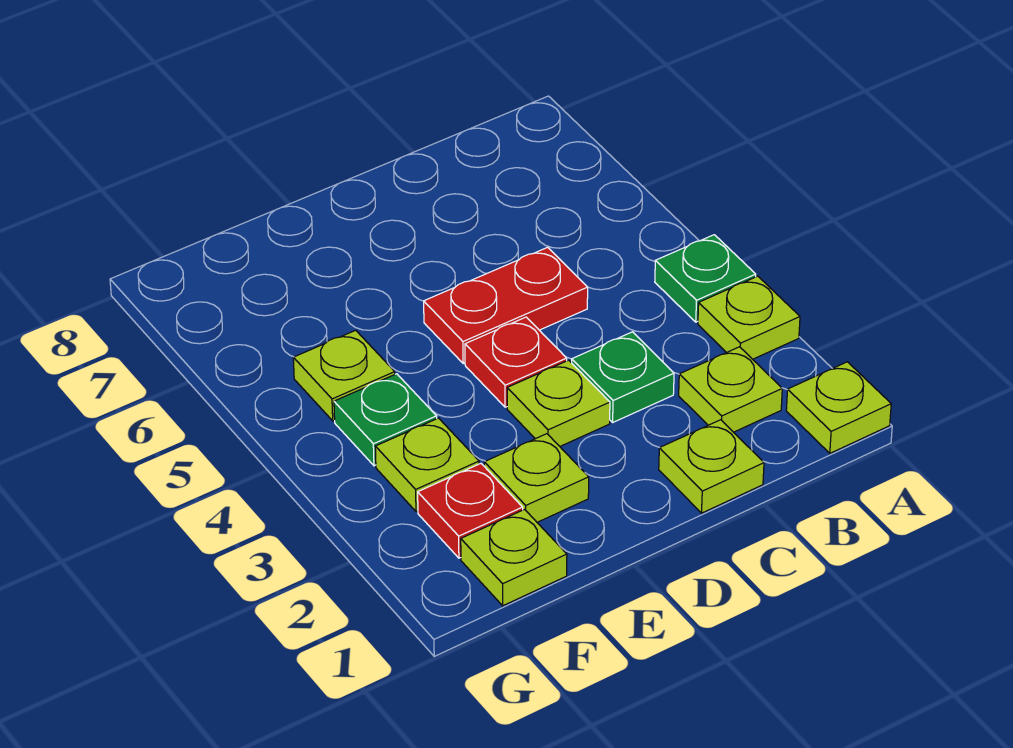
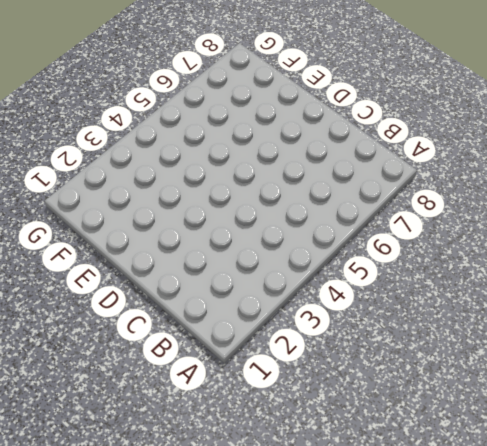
none -> lime 1x1 plate [786,362,891,453]
none -> lime 1x1 plate [698,276,800,359]
none -> green 1x1 plate [655,235,756,322]

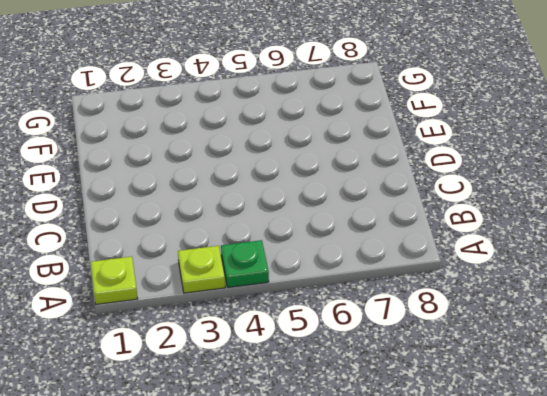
none -> lime 1x1 plate [679,347,782,432]
none -> lime 1x1 plate [659,420,764,513]
none -> green 1x1 plate [572,332,674,422]

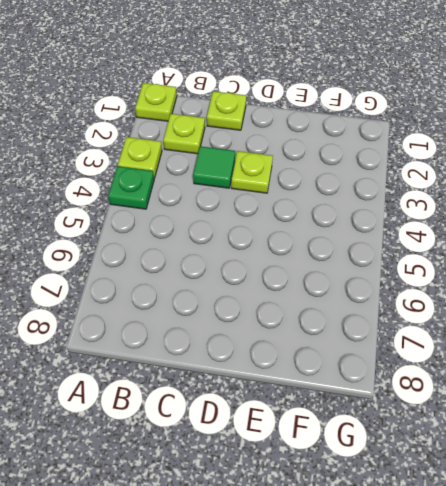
green 1x1 tile [193,146,235,188] -> green 1x1 plate [572,332,674,422]
none -> red 1x2 plate [424,247,588,363]
none -> red 1x1 plate [465,317,567,407]
none -> lime 1x1 plate [484,434,589,522]

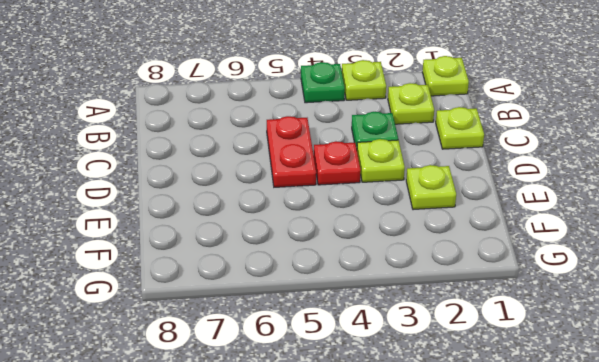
none -> lime 1x1 plate [461,509,567,606]
none -> red 1x1 plate [418,464,523,558]
none -> lime 1x1 plate [375,418,479,512]

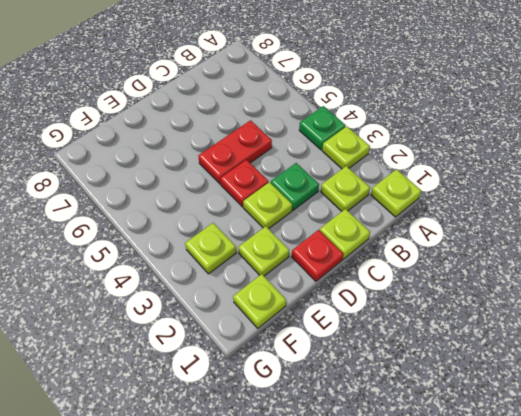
red 1x1 plate [292,230,343,281] -> red 1x1 plate moved to [418,464,523,558]
none -> green 1x1 plate [334,374,437,466]
none -> lime 1x1 plate [293,330,395,421]

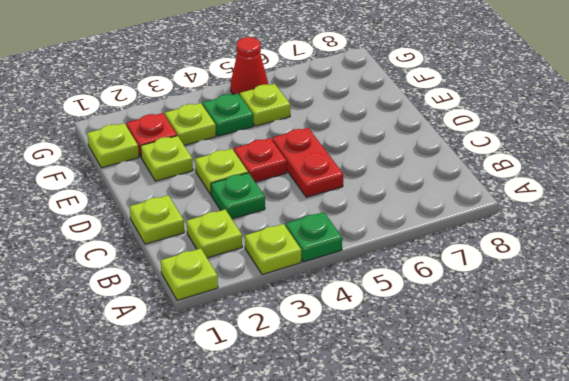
red 1x1 cone [231,37,268,95] -> none

